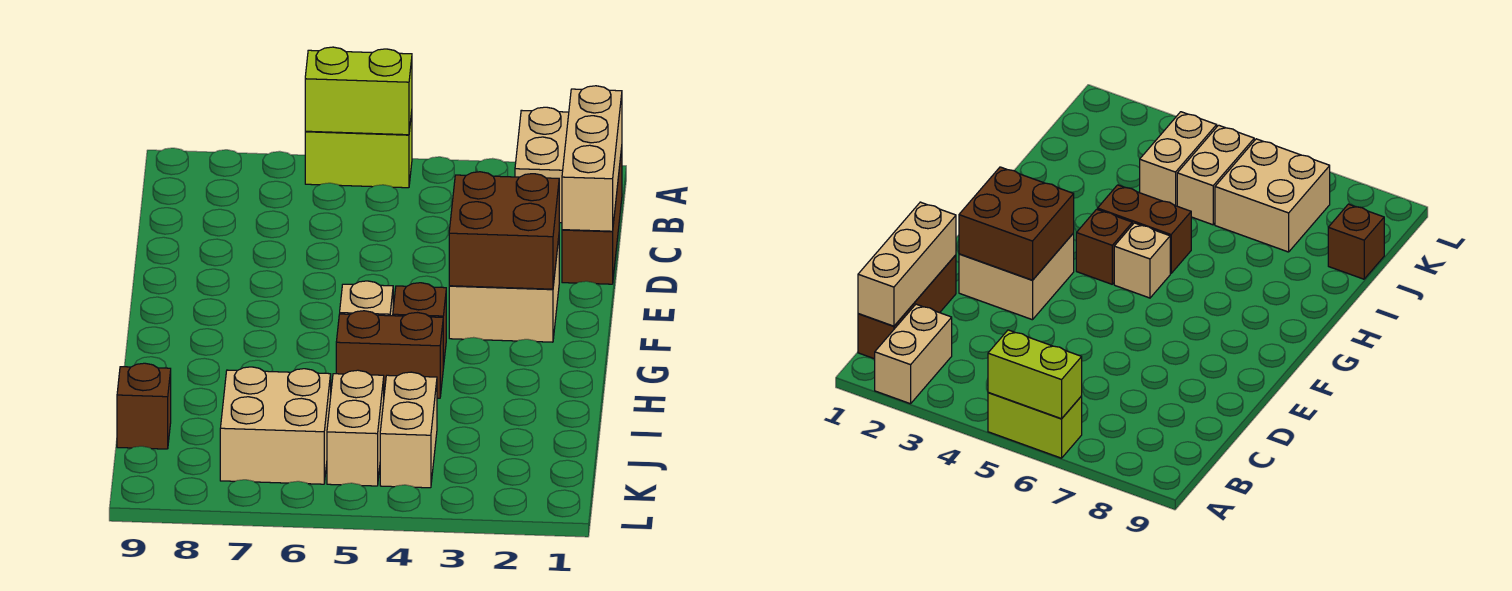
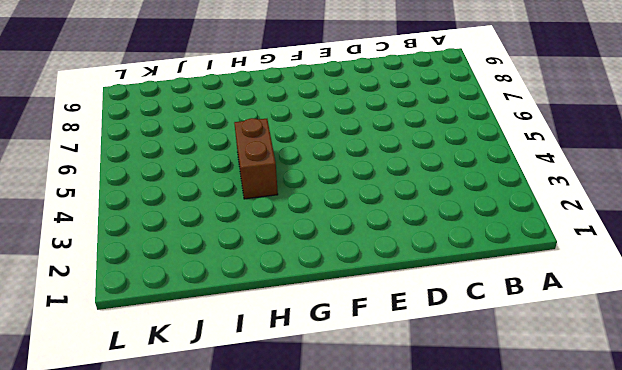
none -> tan 1x2 brick [515,107,569,223]
none -> lime 1x2 brick [305,112,412,188]
none -> brown 1x3 brick [562,148,622,284]

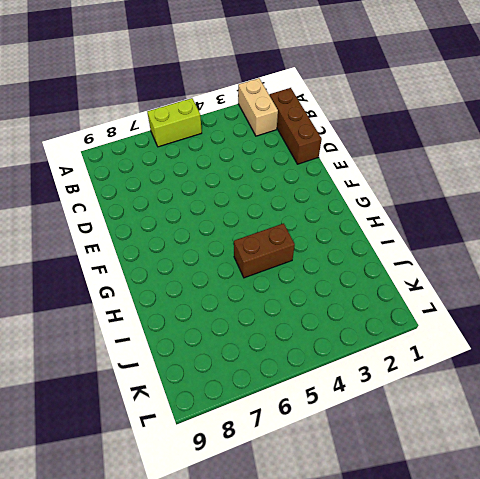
none -> tan 2x2 brick [449,238,559,342]
none -> brown 1x1 brick [393,283,446,368]
none -> tan 1x1 brick [340,281,393,316]

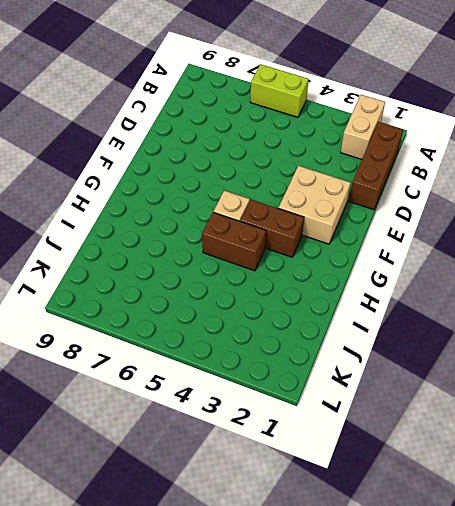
brown 1x2 brick [241,200,304,257] -> brown 1x1 brick [393,283,446,368]
none -> tan 1x2 brick [380,372,437,488]
none -> tan 1x2 brick [327,370,384,486]
none -> tan 2x2 brick [220,367,331,484]

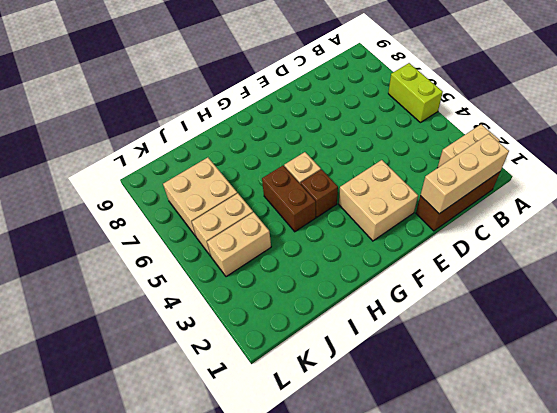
none -> brown 1x1 brick [117,363,171,449]
none -> lime 1x2 brick [305,47,412,135]
none -> brown 2x2 brick [449,172,559,289]

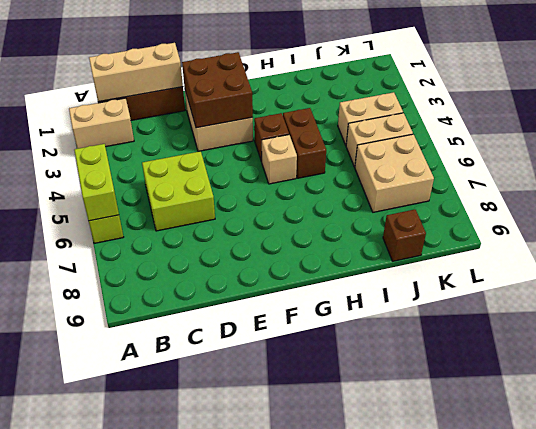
lime 2x2 brick [142,151,215,231] -> none

